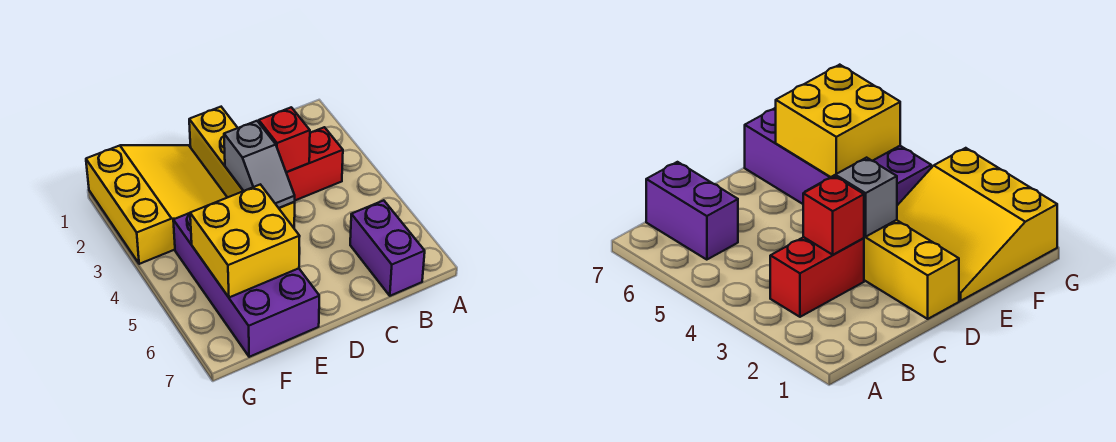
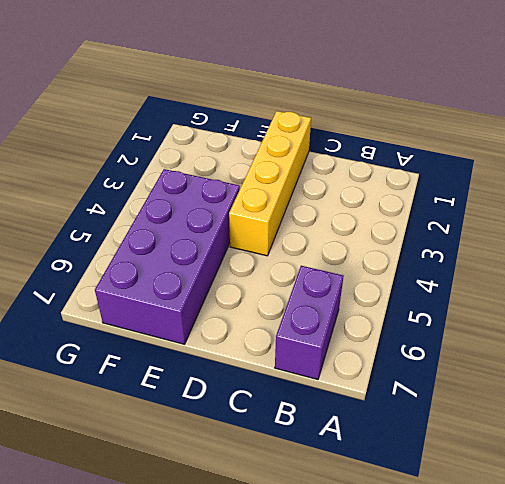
none -> red 1x2 brick [286,127,343,200]
none -> yellow 3x3 slope [86,145,227,264]

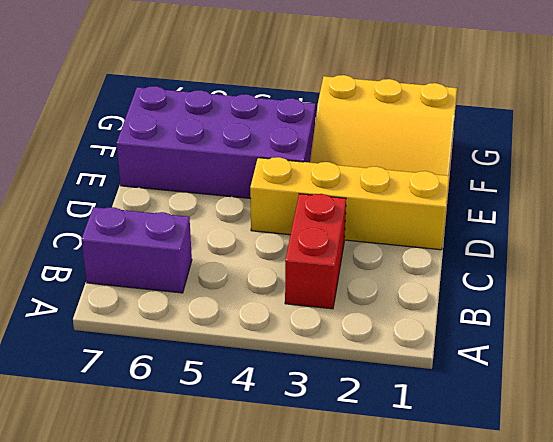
none -> red 1x1 brick [259,107,310,172]
none -> grey 1x2 slope [224,121,295,208]

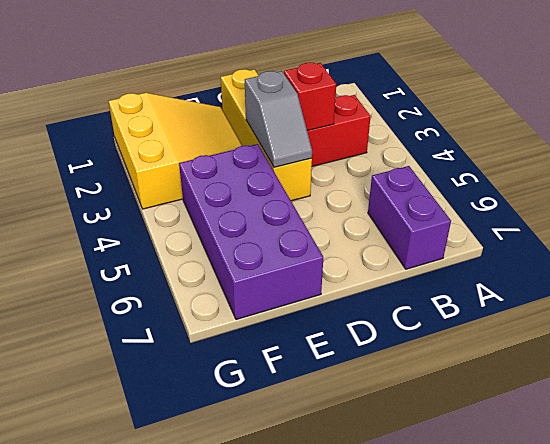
none -> yellow 2x2 brick [190,184,300,297]

